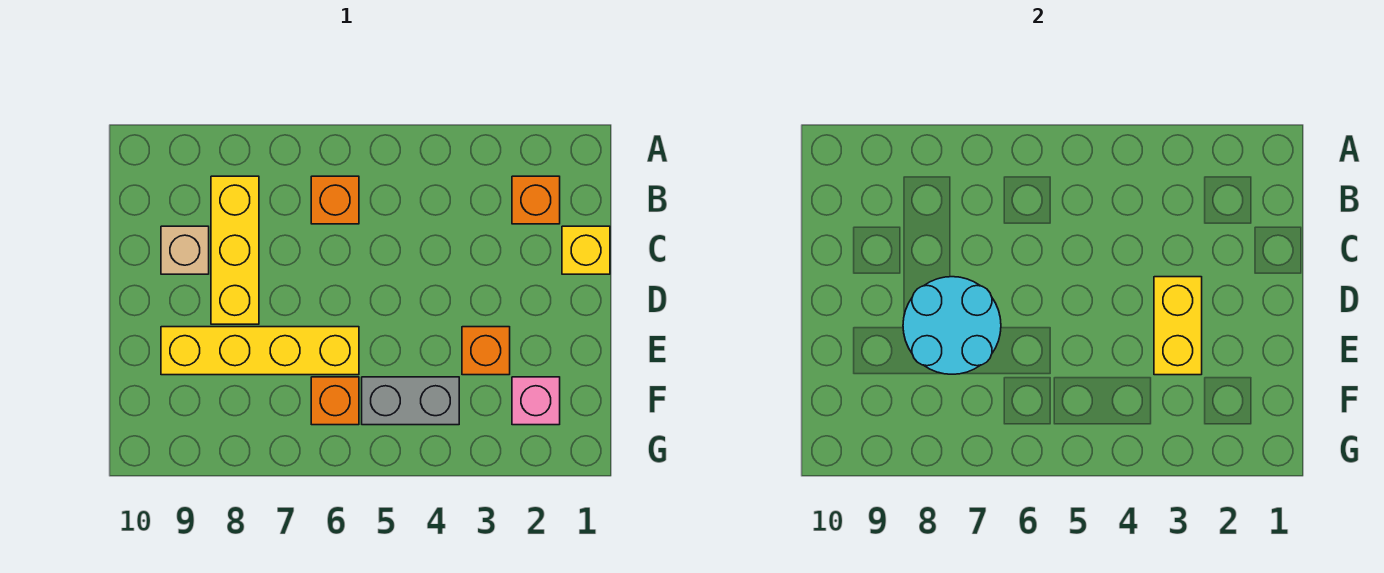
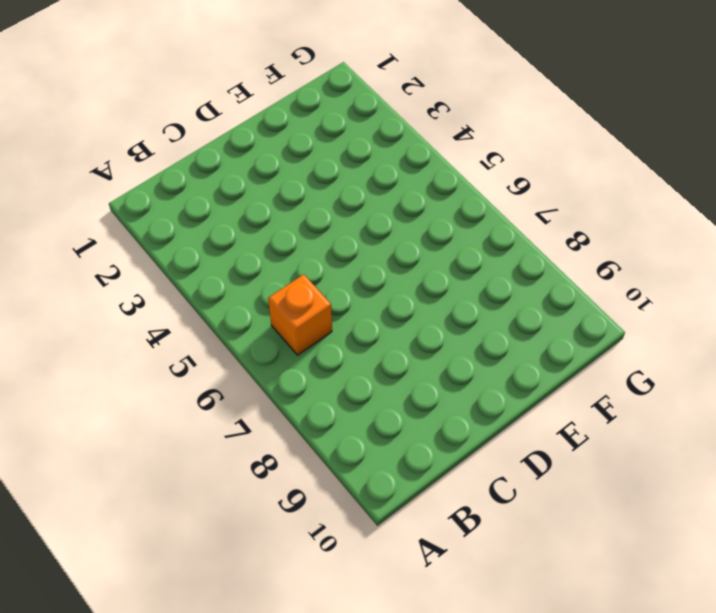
none -> orange 1x1 brick [512,176,560,224]
none -> yellow 1x3 brick [211,176,259,324]
none -> yellow 1x1 brick [562,226,610,274]

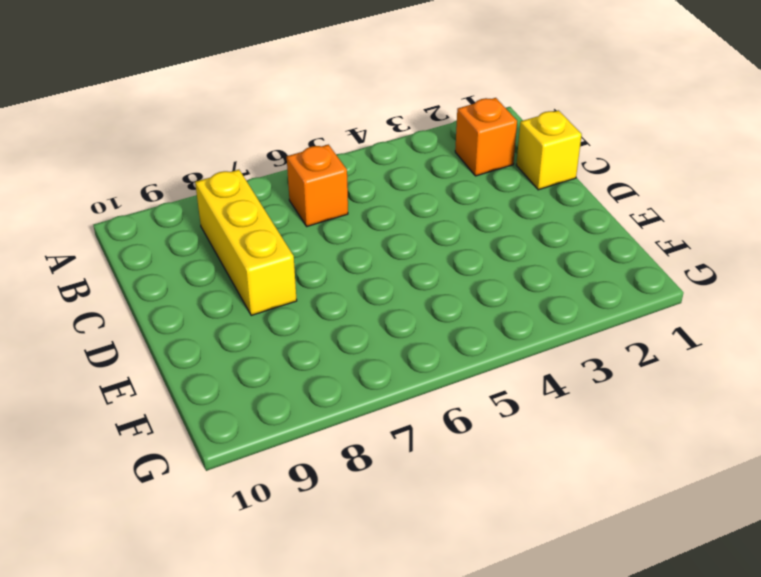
none -> tan 1x1 brick [161,226,209,274]
none -> orange 1x1 brick [462,327,510,375]
none -> yellow 1x4 brick [161,327,359,375]

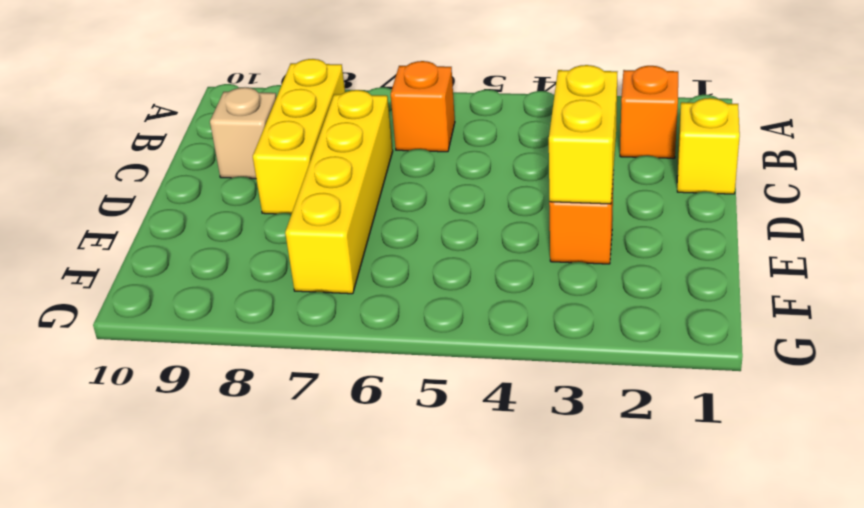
yellow 1x4 brick [285,90,393,294] -> yellow 1x4 brick turned to [161,327,359,375]
none -> pink 1x1 brick [512,377,560,425]
none -> grey 1x2 brick [362,377,459,425]
none -> orange 1x1 brick [311,377,359,425]

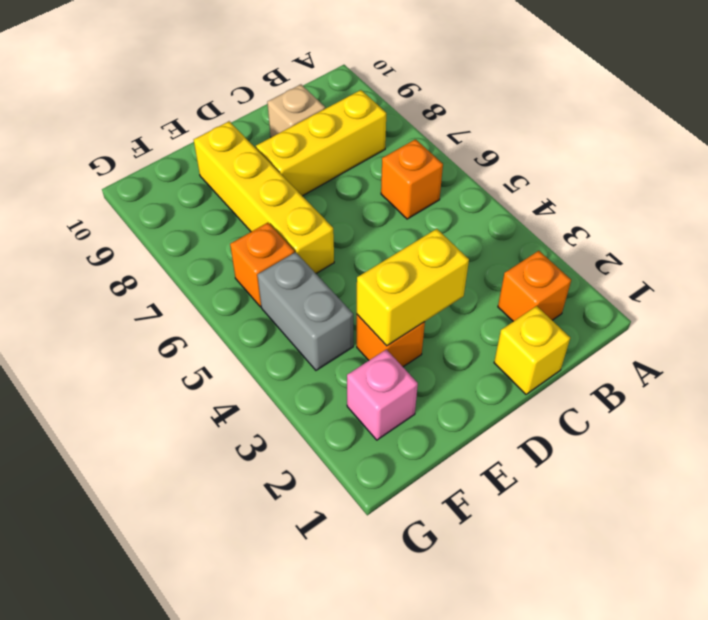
none -> cyan 2x2 round brick [903,277,1001,374]

